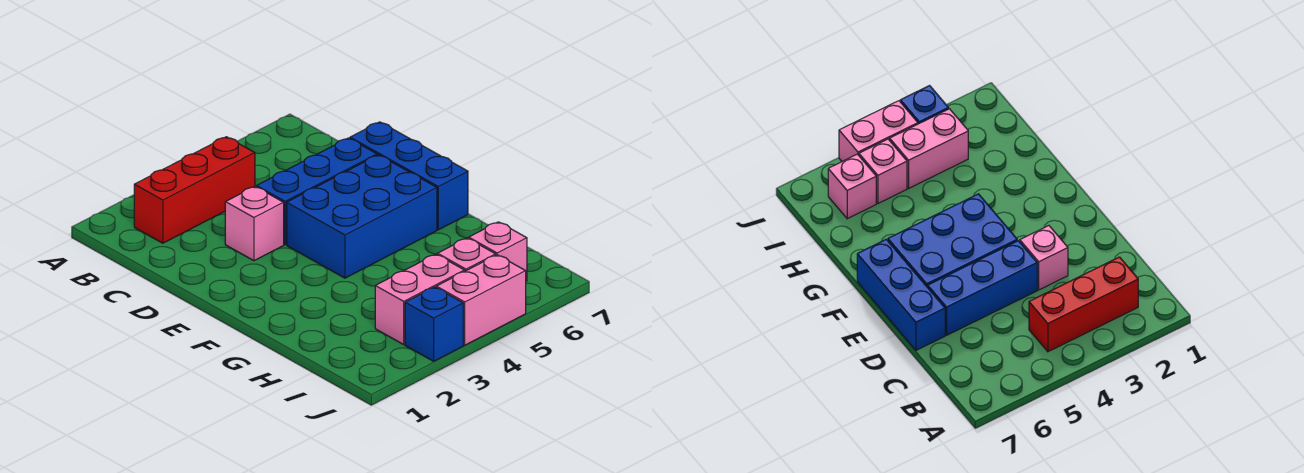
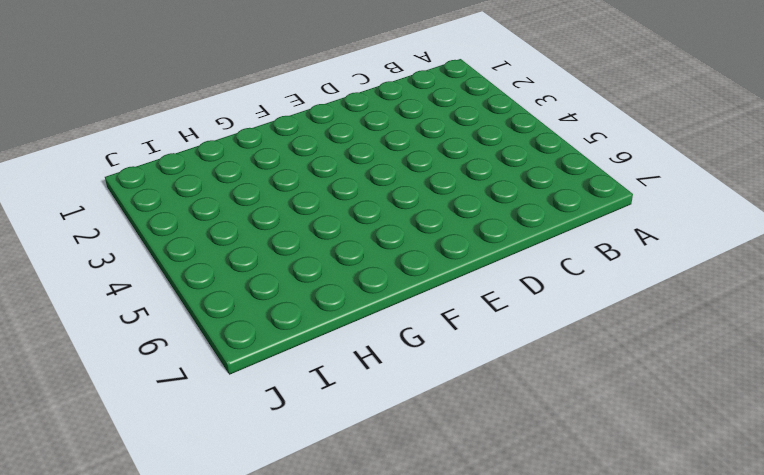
none -> red 1x3 brick [134,137,255,243]
none -> pink 1x1 brick [225,187,284,261]

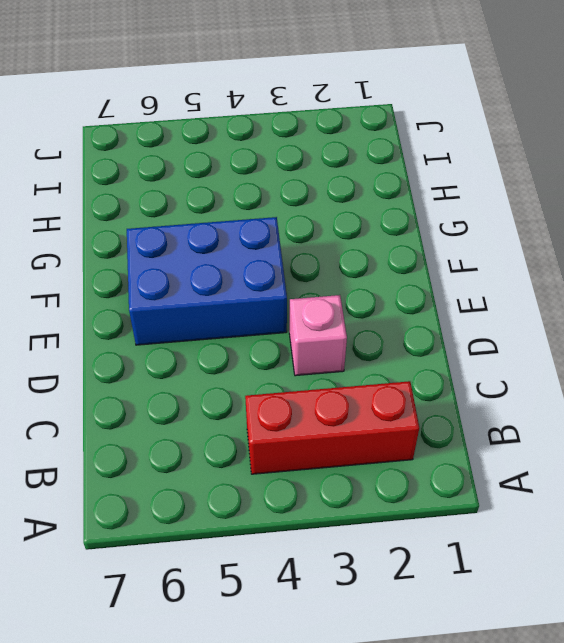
none -> blue 1x3 brick [257,138,377,245]
none -> blue 1x3 brick [350,122,468,230]

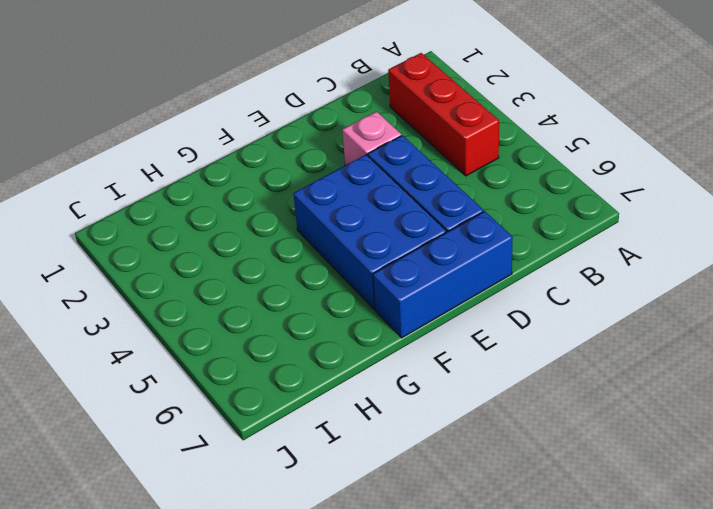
none -> pink 1x2 brick [375,254,465,344]
none -> pink 1x1 brick [438,238,496,271]

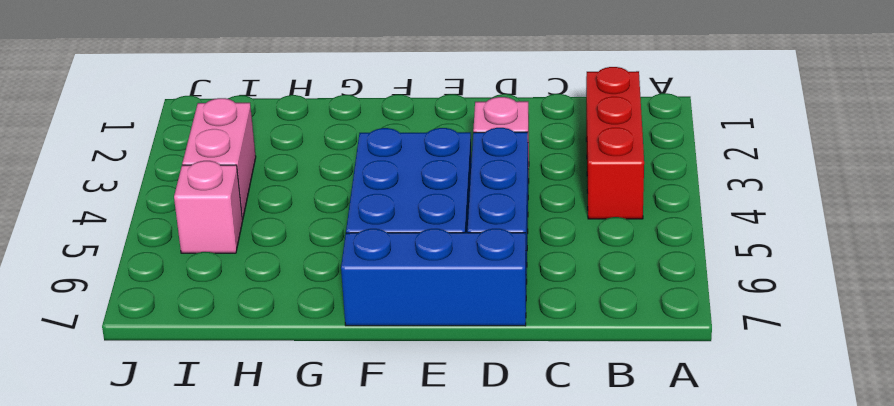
none -> pink 1x1 brick [469,222,527,281]
none -> blue 1x1 brick [405,287,463,361]

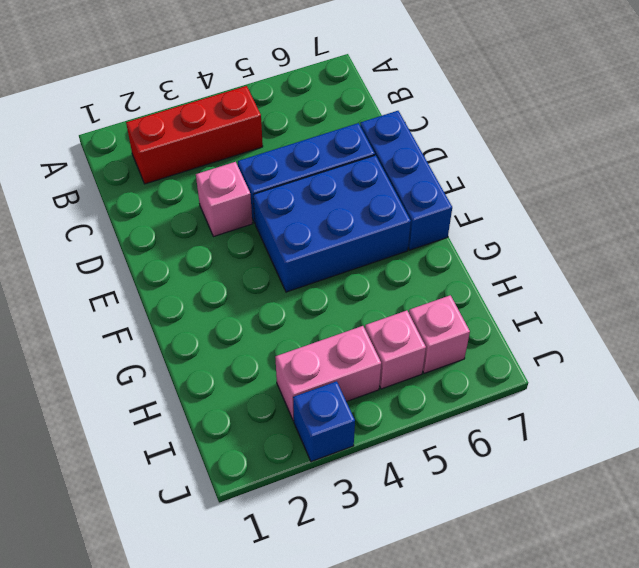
none -> pink 1x2 brick [436,255,526,345]

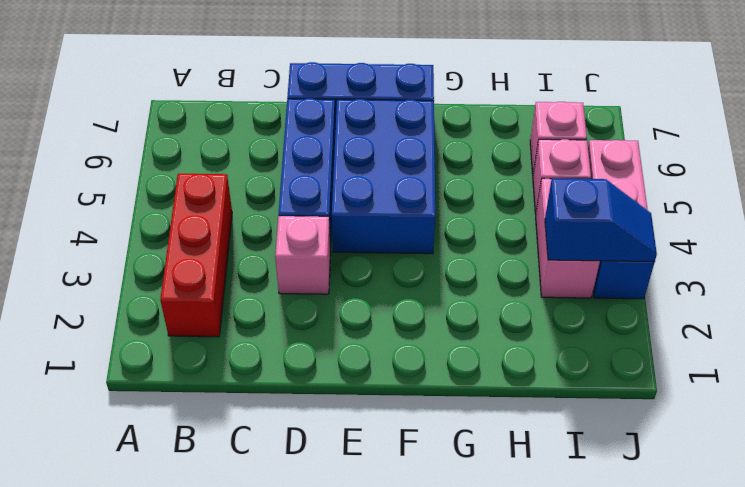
blue 1x2 slope [545,178,657,262] -> none

